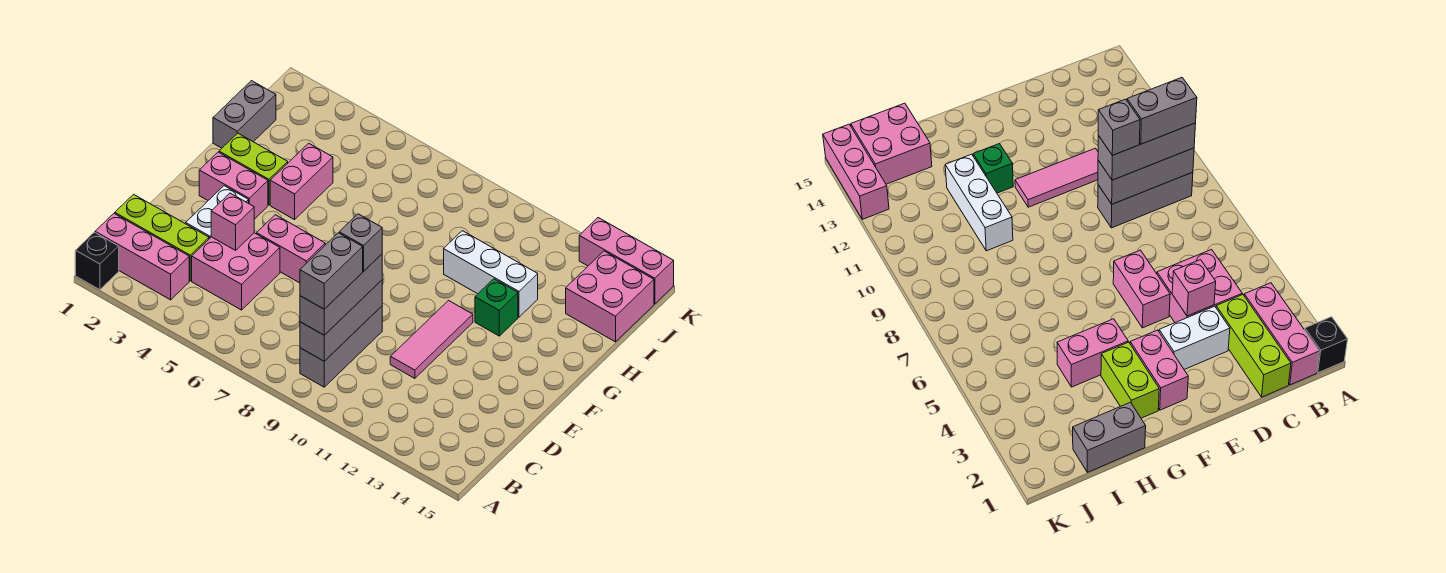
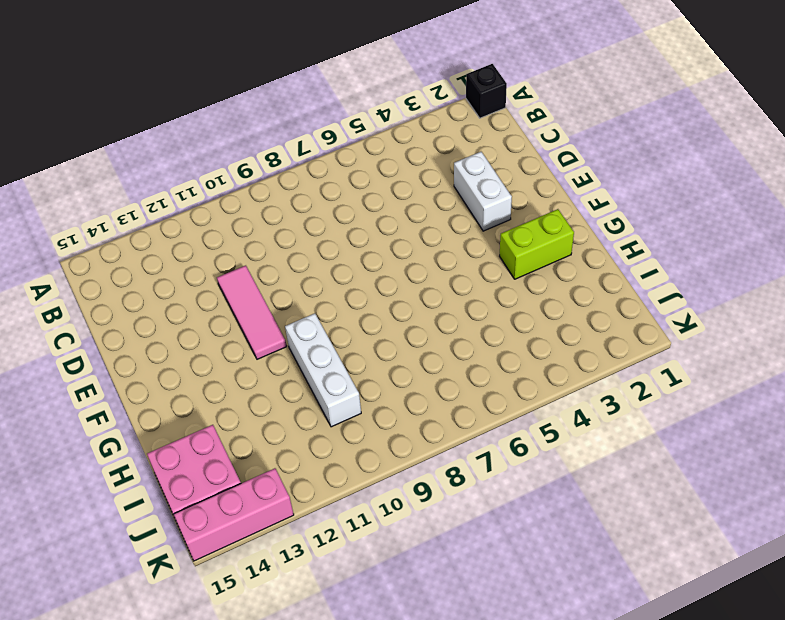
white 1x3 brick [285,313,361,427] -> white 1x3 brick turned to [444,231,538,317]
none -> pink 1x3 brick [95,213,189,300]
none -> grey 1x3 brick [300,306,382,387]
none -> lime 1x3 brick [115,194,209,281]

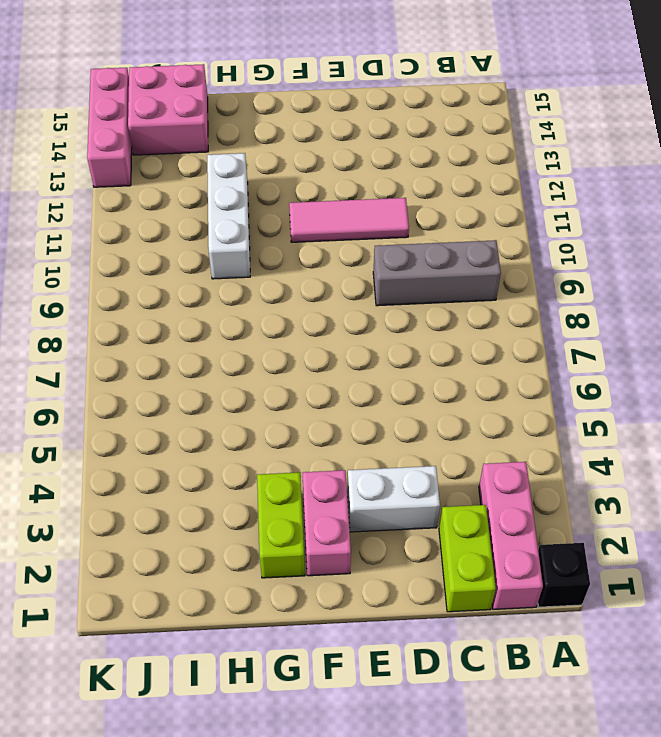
lime 1x2 brick [439,505,496,612] -> lime 1x3 brick [115,194,209,281]
none -> pink 2x2 brick [192,233,280,310]
none -> pink 1x2 brick [257,215,325,283]
none -> pink 1x2 brick [270,143,333,220]

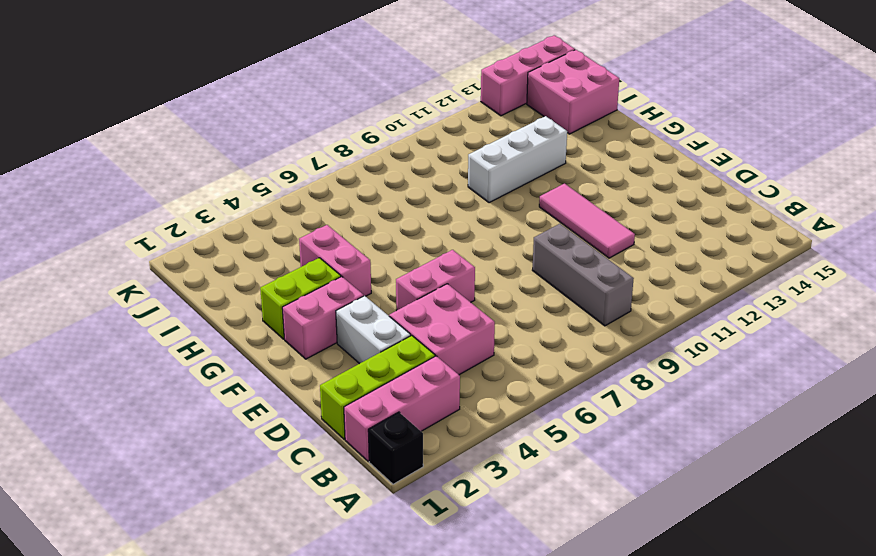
none -> green 1x1 brick [475,279,518,336]
none -> grey 1x2 brick [213,81,276,148]
none -> grey 1x3 brick [300,280,382,361]

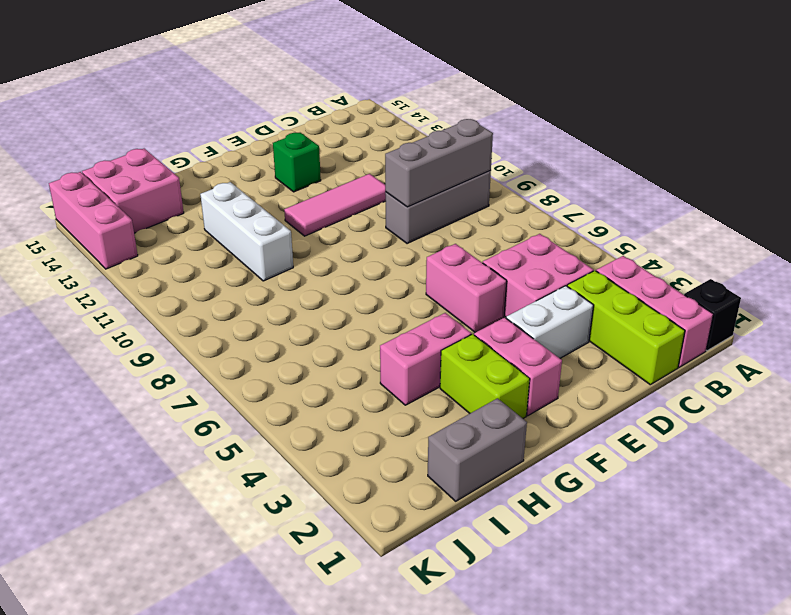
green 1x1 brick [273,133,321,192] -> green 1x1 brick moved to [475,279,518,336]
none -> pink 1x1 brick [211,193,254,250]
none -> grey 1x3 brick [300,254,382,335]
none -> grey 1x2 brick [300,233,363,309]

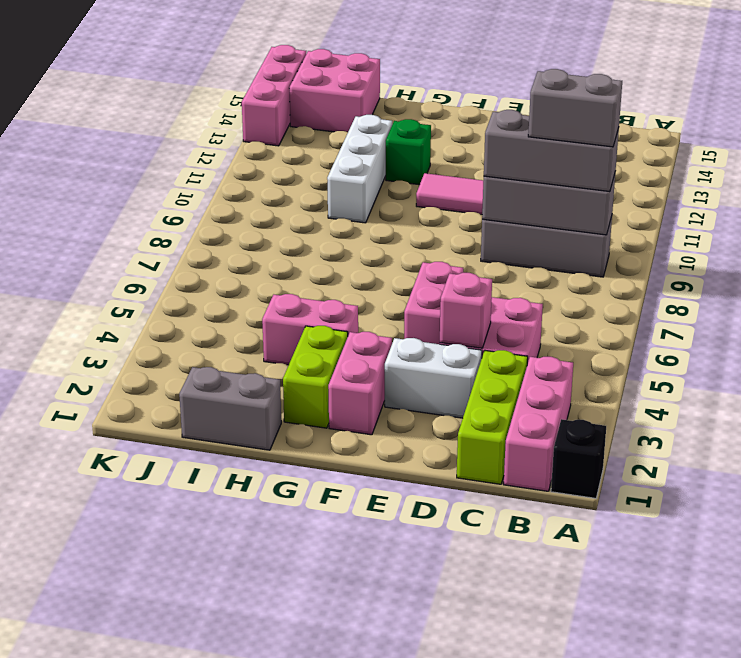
none -> grey 1x1 brick [339,214,382,271]

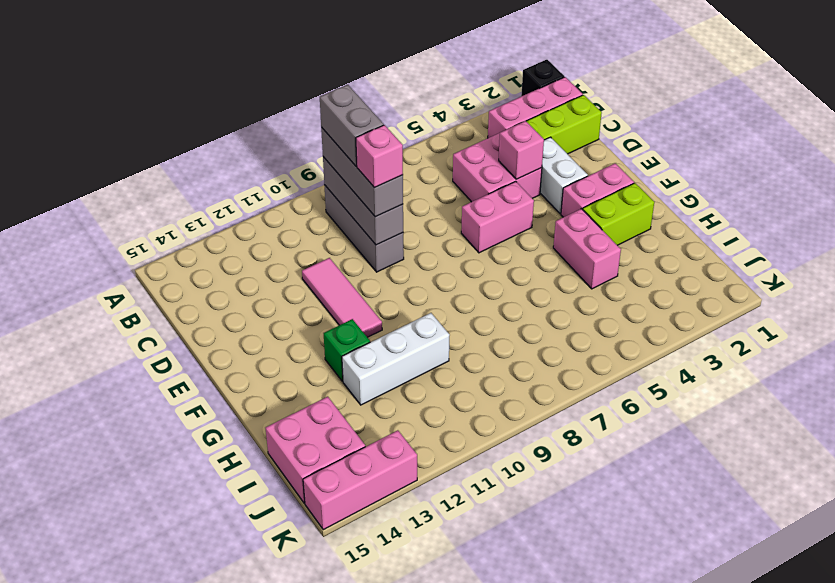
pink 1x1 brick [356,125,403,188] -> grey 1x1 brick [339,214,382,271]
none -> grey 1x2 brick [213,81,276,148]

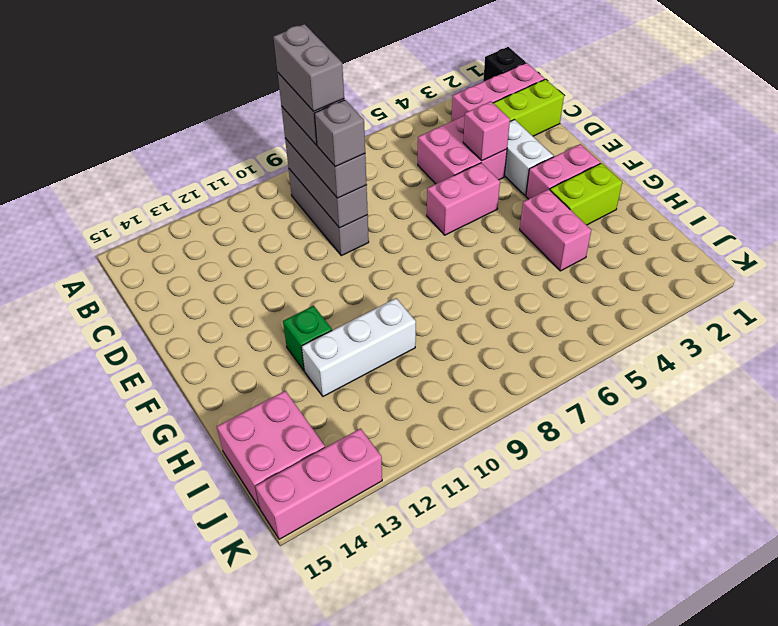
grey 1x2 brick [274,24,344,112] -> grey 1x2 brick moved to [213,81,276,148]
none -> pink 1x3 tile [390,301,473,378]

